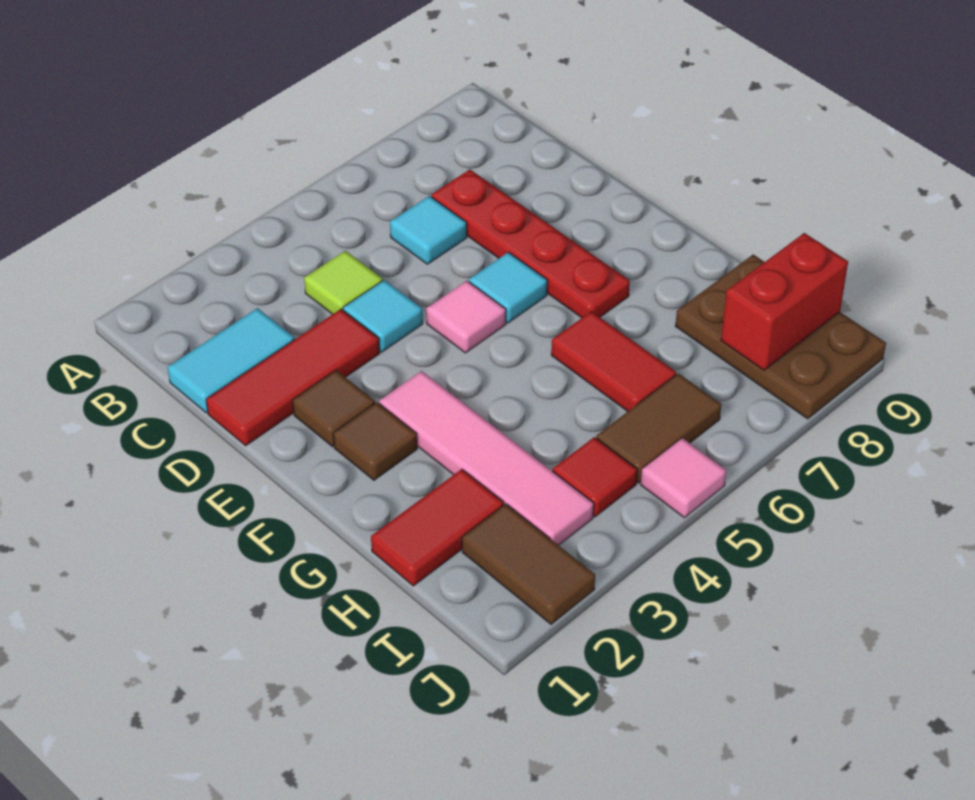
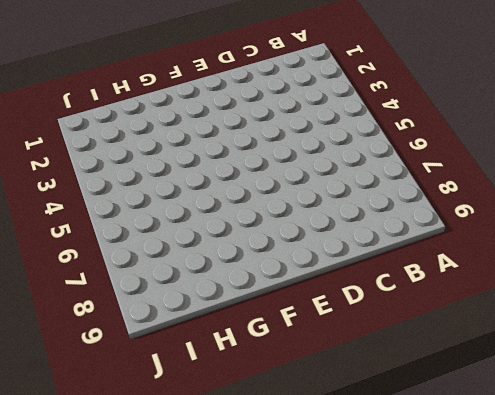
none -> cyan 1x2 tile [168,308,295,413]
none -> lime 1x1 tile [304,251,383,314]
none -> cyan 1x1 tile [390,196,467,264]

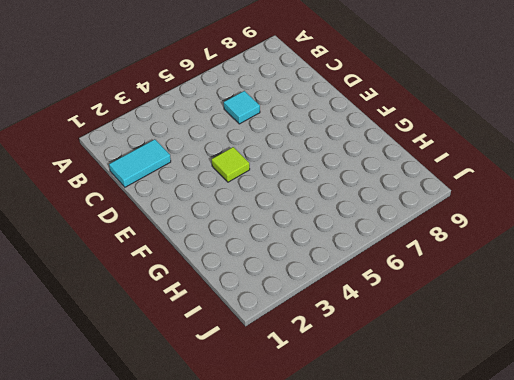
lime 1x1 tile [212,147,250,182] -> lime 1x1 tile moved to [304,251,383,314]
none -> red 1x4 plate [431,169,630,318]
none -> red 1x3 tile [206,309,380,446]
none -> cyan 1x1 tile [343,280,423,352]

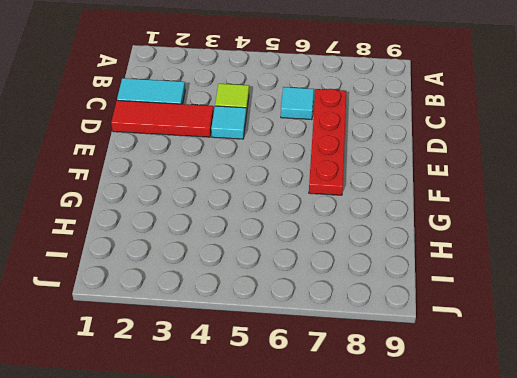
none -> brown 1x1 tile [293,370,375,447]
none -> pink 1x1 tile [426,281,506,353]
none -> cyan 1x1 tile [469,252,547,323]

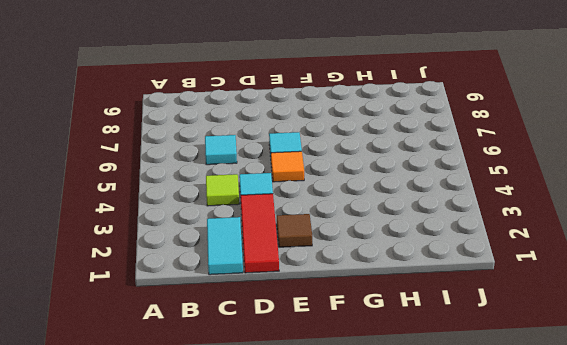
orange 1x1 tile [271,151,304,182] -> pink 1x1 tile [426,281,506,353]
none -> red 1x4 plate [431,169,630,318]
none -> brown 1x1 tile [333,402,417,480]
none -> pink 1x4 tile [379,371,594,545]

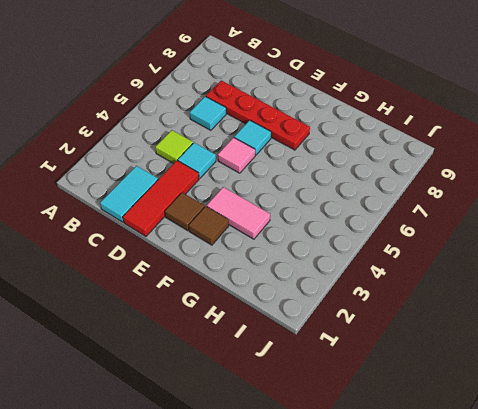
pink 1x2 tile [207,187,270,239] -> pink 1x4 tile [379,371,594,545]
none -> red 1x2 tile [551,311,676,412]
none -> red 1x2 tile [371,469,504,586]
none -> brown 2x3 plate [676,255,886,419]

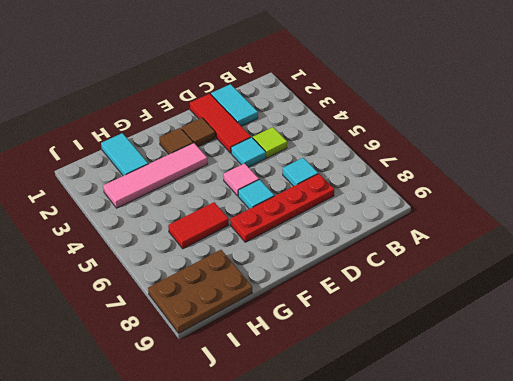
cyan 1x2 tile [101,133,148,176] -> red 1x2 tile [371,469,504,586]
none -> brown 1x2 tile [462,504,595,624]
none -> red 1x1 tile [553,437,637,517]
none -> brown 1x2 tile [596,374,721,483]

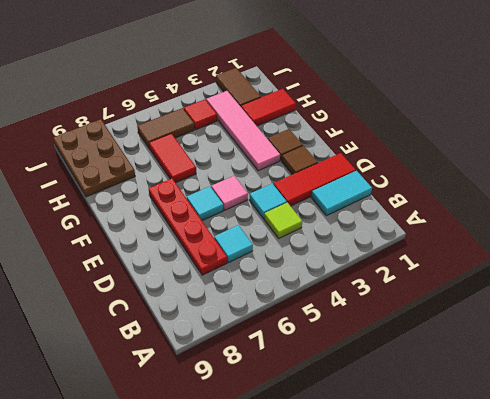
none -> pink 1x1 tile [640,438,726,518]
none -> red 1x2 brick [721,233,848,370]

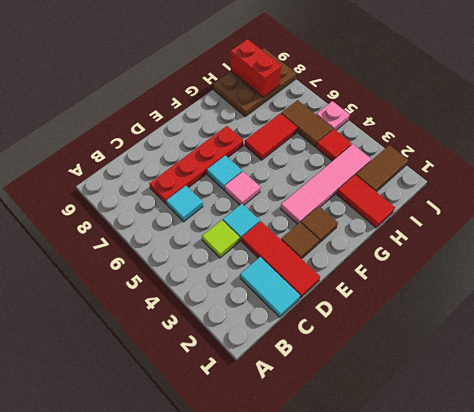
pink 1x1 plate [316,101,350,130] -> pink 1x1 tile [640,438,726,518]

